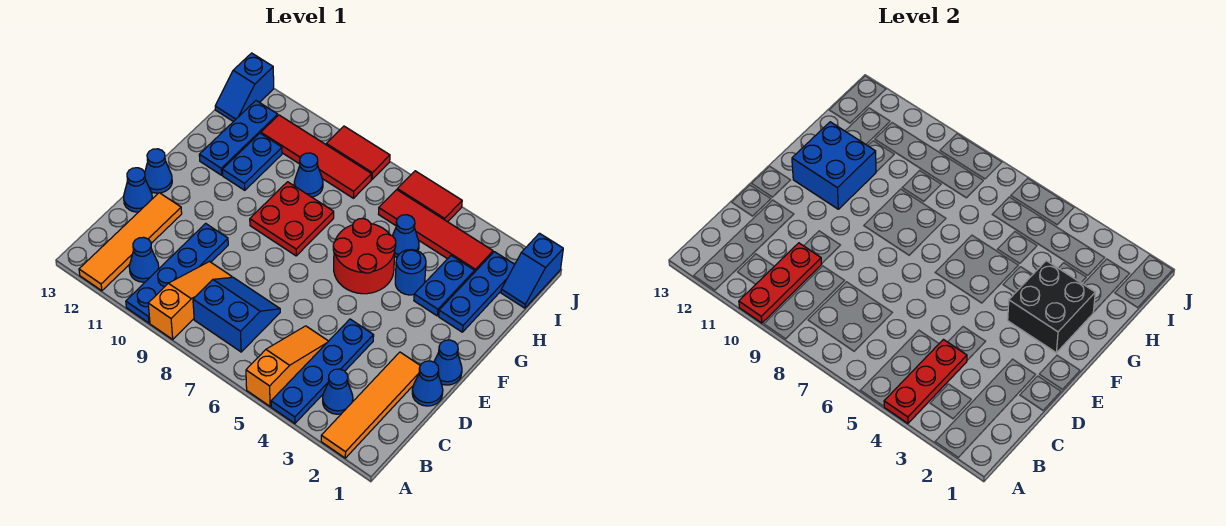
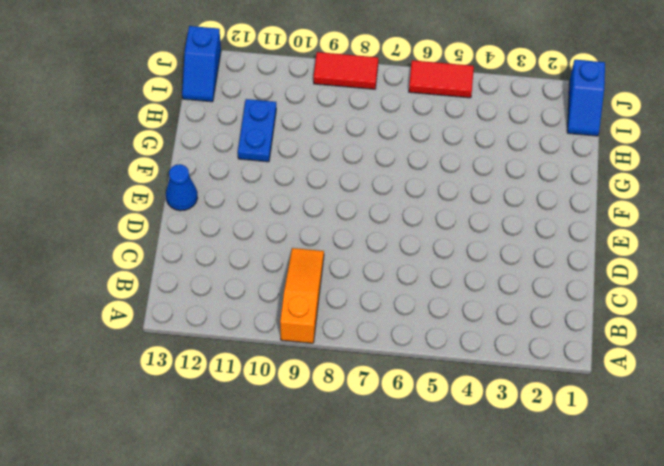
none -> orange 1x4 tile [321,352,420,458]
none -> blue 1x4 plate [271,319,374,423]
none -> orange 1x3 slope [246,326,328,406]
none -> blue 1x4 plate [126,223,228,323]

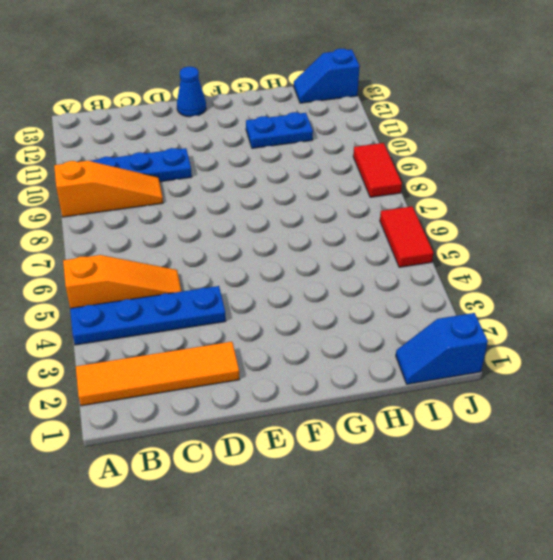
none -> orange 1x4 tile [79,193,182,291]
none -> blue 1x1 cone [323,369,353,414]
none -> blue 2x2 slope [193,277,280,352]
none -> blue 1x1 cone [129,237,159,282]

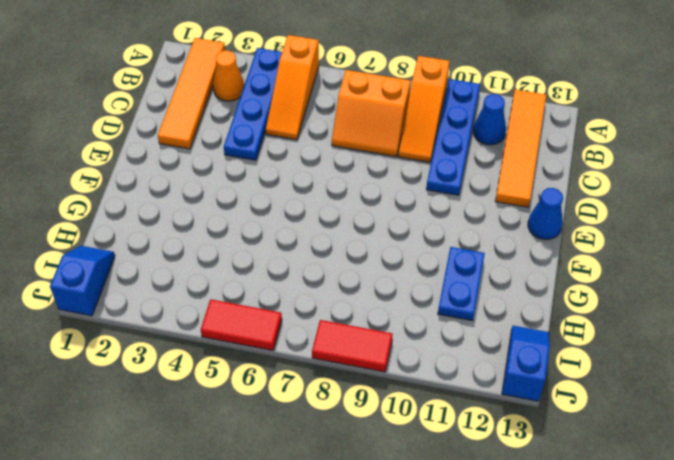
orange 1x1 cone [213,51,244,101] -> blue 1x1 cone [323,369,353,414]
orange 2x2 slope [332,70,410,157] -> blue 2x2 slope [193,277,280,352]
none -> blue 1x1 cone [412,361,443,406]
none -> blue 1x1 cone [124,168,152,212]
none -> blue 1x1 cone [434,340,462,385]
none -> red 2x2 round brick [333,219,396,294]

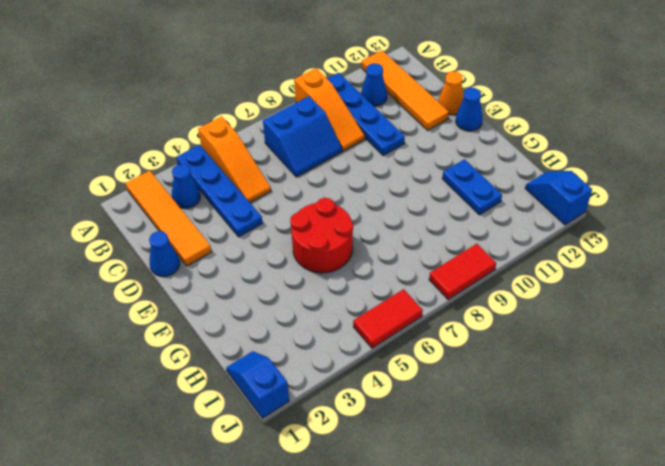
orange 1x1 cone [438,72,464,115] -> blue 1x1 cone [124,168,152,212]
none -> blue 1x1 cone [434,340,462,385]
none -> red 2x2 plate [250,182,334,256]
none -> blue 1x3 plate [439,252,515,332]
none -> blue 1x2 plate [414,256,475,316]

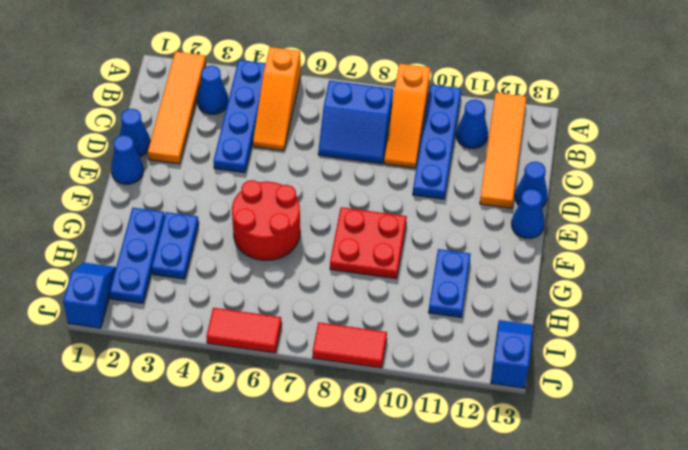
none -> blue 1x1 round brick [395,250,426,295]
none -> blue 1x3 plate [199,101,278,175]
none -> blue 1x1 cone [393,215,419,257]
none -> blue 1x1 cone [294,153,323,197]

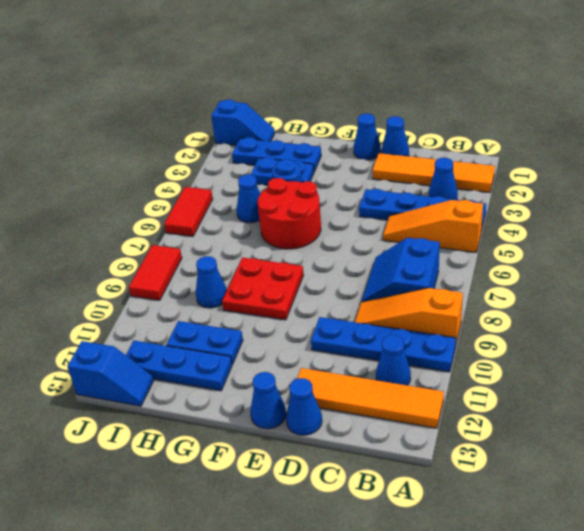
none -> red 1x4 tile [379,190,493,273]
none -> red 1x4 tile [261,115,371,198]
none -> red 1x3 plate [884,339,967,423]
none -> red 1x3 plate [739,243,822,323]

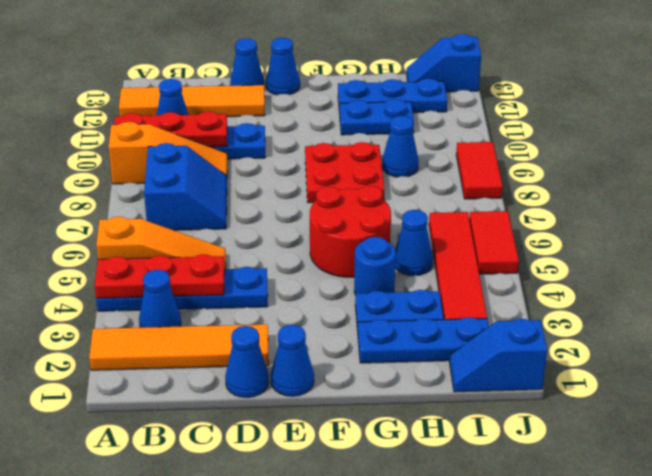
none -> red 1x4 tile [261,115,371,198]
none -> black 2x2 brick [1008,261,1095,353]
none -> blue 2x2 brick [792,122,876,209]

